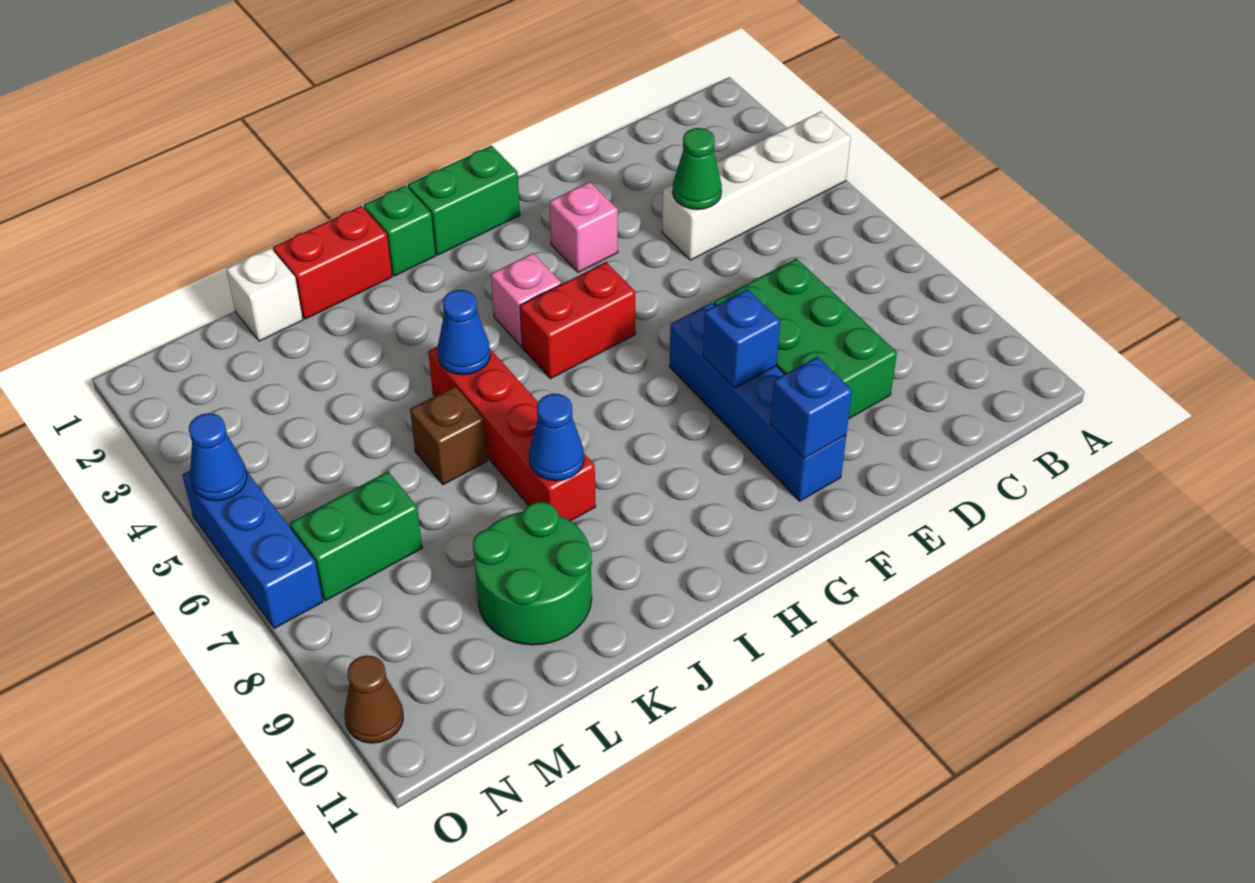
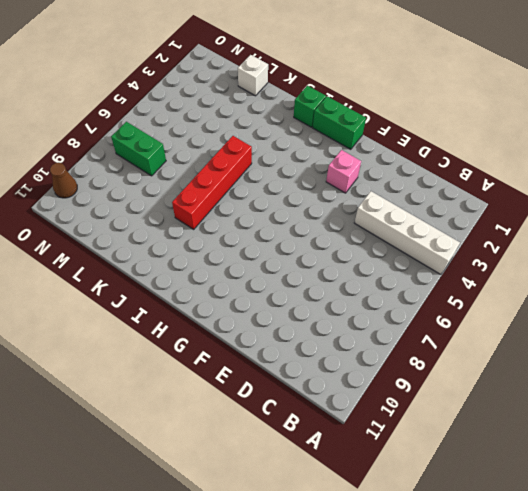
none -> green 2x3 brick [714,258,897,418]
none -> blue 1x4 brick [669,302,846,501]
none -> red 1x2 brick [520,262,635,379]

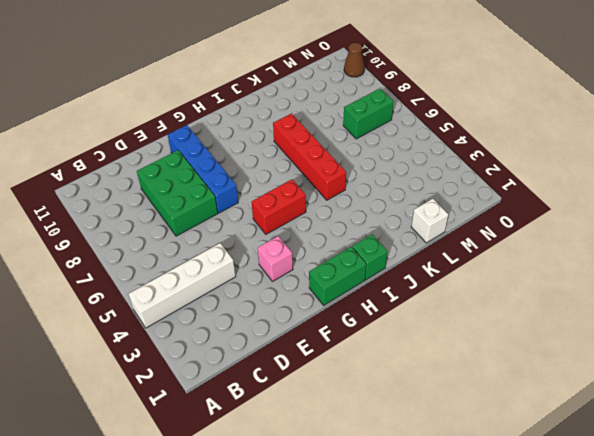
none -> pink 1x1 brick [491,253,561,347]
none -> red 1x2 brick [273,206,392,319]
none -> brown 1x1 brick [410,386,487,485]

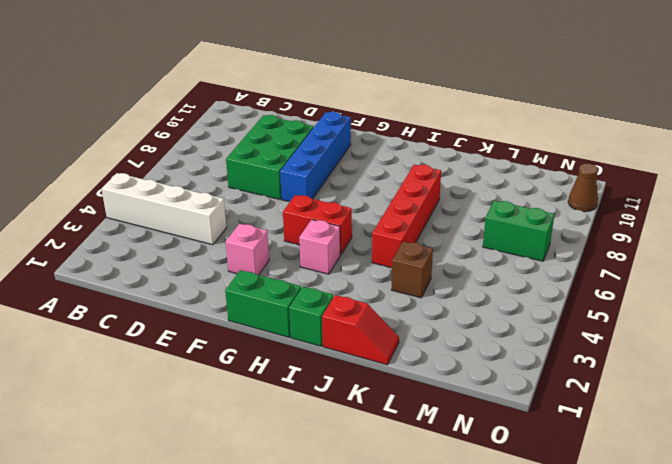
red 1x2 slope [322,295,399,365] -> red 1x2 brick [273,206,392,319]
brown 1x1 brick [392,241,433,298] -> brown 1x1 brick moved to [410,386,487,485]
none -> green 2x2 round brick [473,502,592,645]
none -> white 1x1 brick [226,248,303,341]
none -> blue 1x3 brick [182,471,323,629]

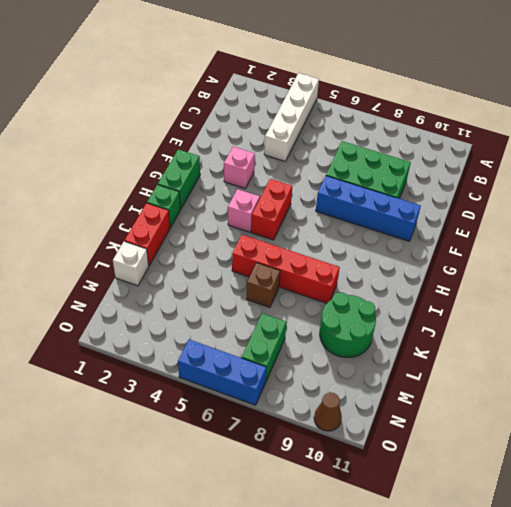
none -> green 1x1 cone [673,128,722,210]
none -> blue 1x1 brick [703,289,780,388]
none -> blue 1x1 brick [771,357,852,459]

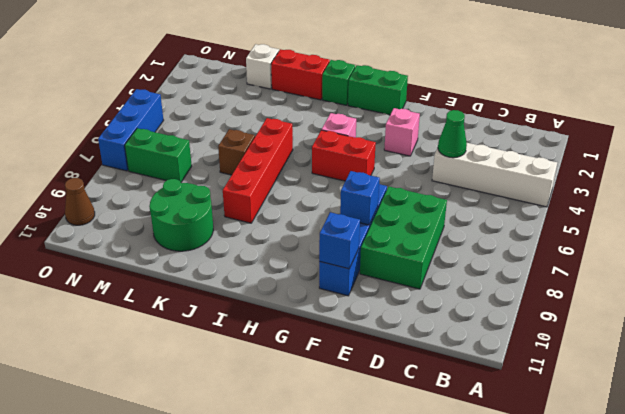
none -> blue 1x1 cone [437,290,490,375]
none -> blue 1x1 cone [529,394,584,481]
none -> blue 1x1 cone [189,413,247,501]

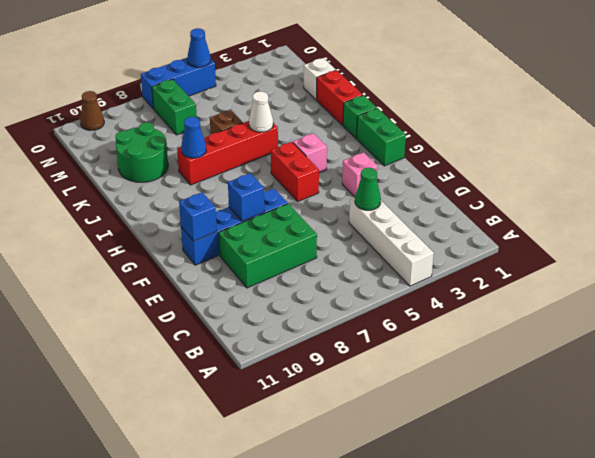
white 1x1 cone [249,91,273,132] -> blue 1x1 cone [437,290,490,375]

